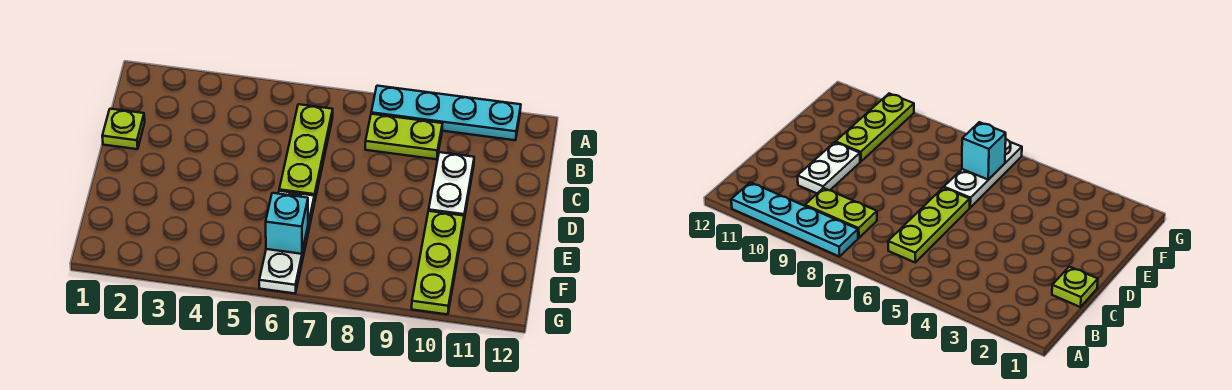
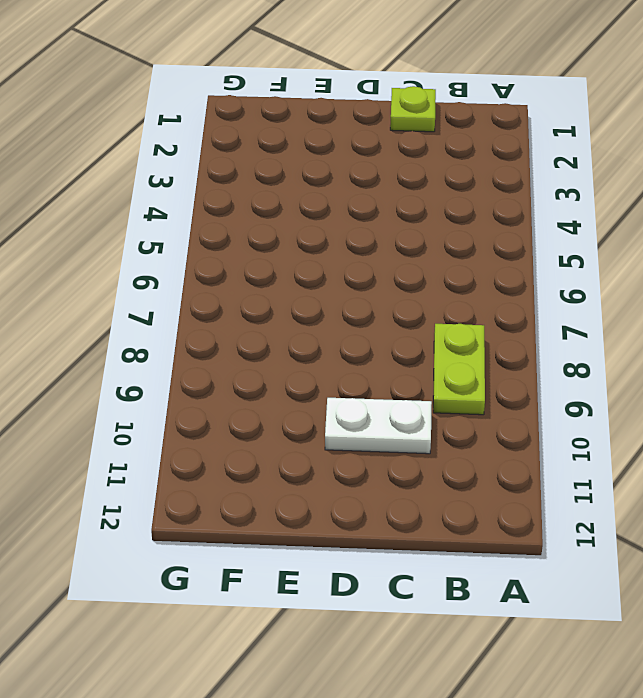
none -> cyan 1x4 plate [371,86,521,140]
none -> lime 1x3 plate [279,104,333,203]

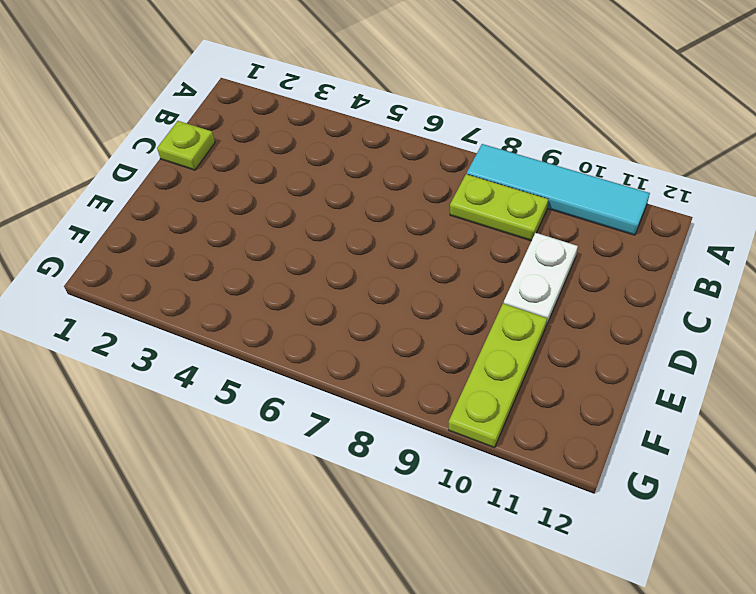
cyan 1x4 tile [467,144,650,235] -> cyan 1x4 plate [371,86,521,140]
none -> lime 1x3 plate [279,104,333,203]
none -> white 1x3 plate [259,191,314,293]

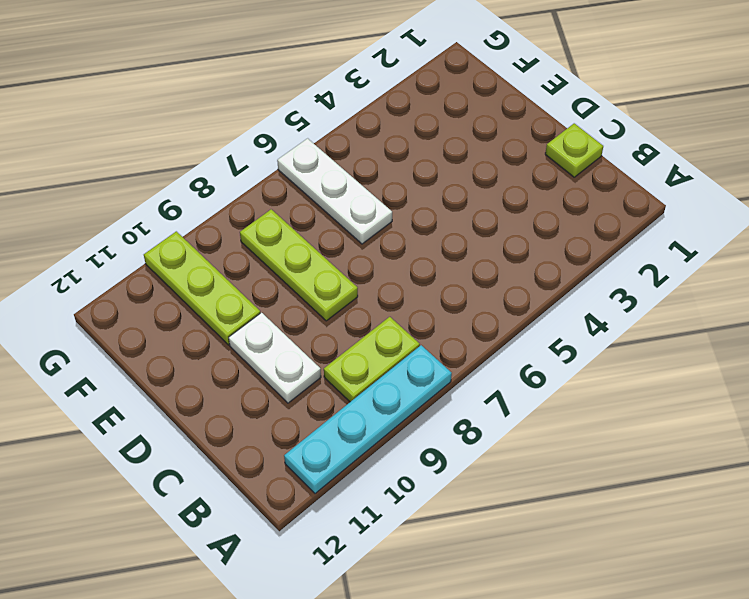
lime 1x3 plate [240,209,358,321] -> lime 1x3 plate moved to [279,104,333,203]
none -> cyan 1x1 brick [266,193,308,254]

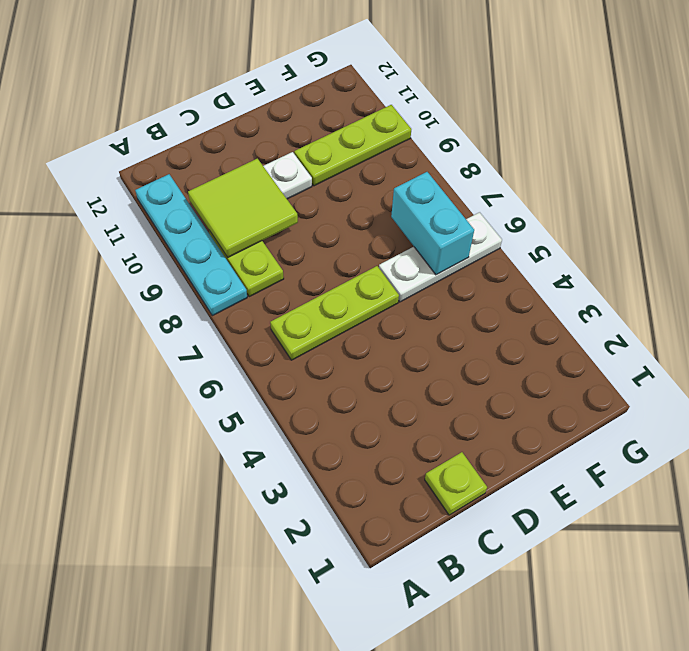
lime 2x2 tile [188,159,298,257] -> none
cyan 1x2 brick [391,172,474,275] -> cyan 1x1 brick [266,193,308,254]

